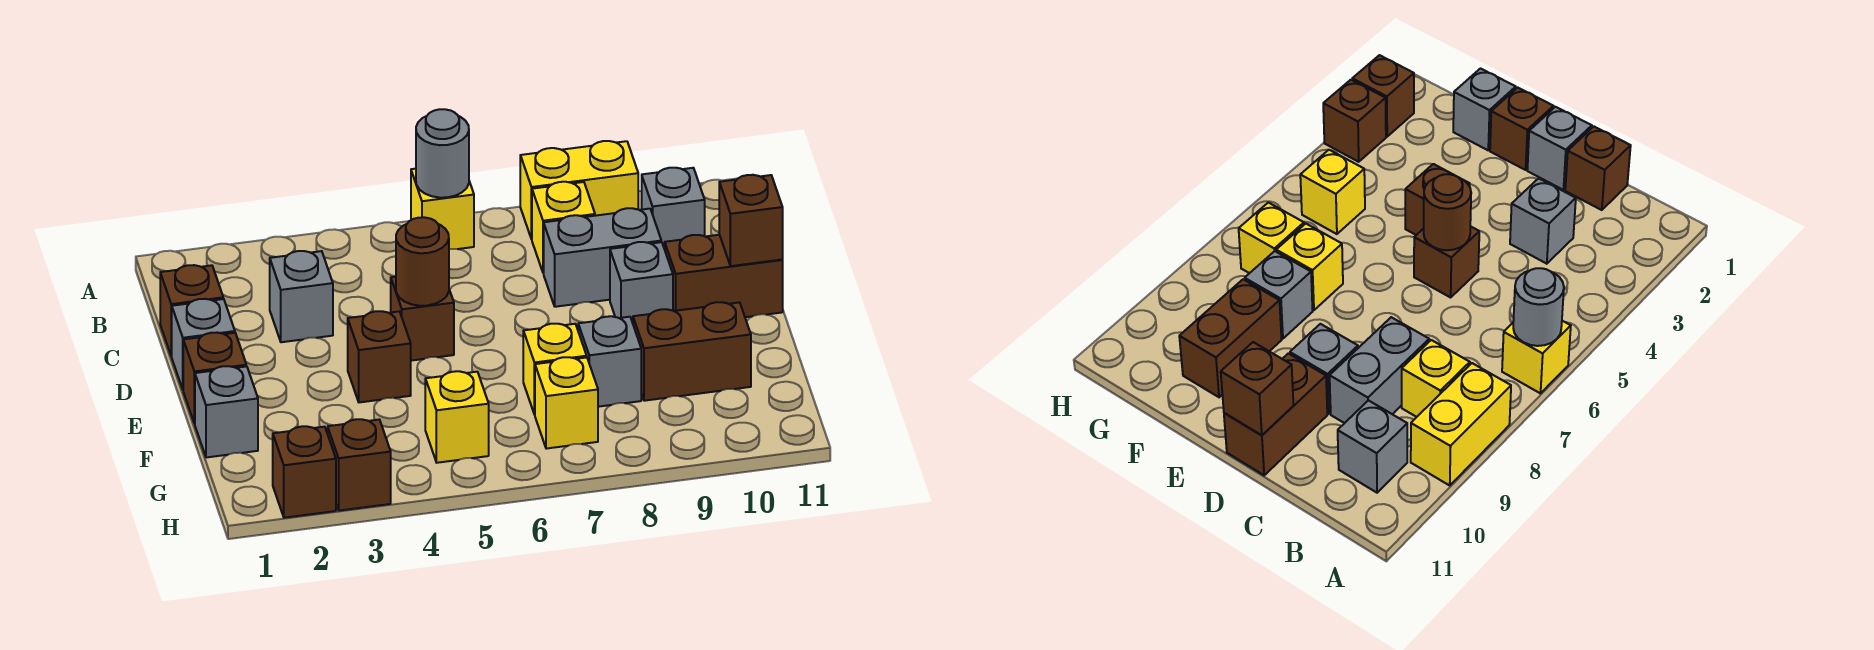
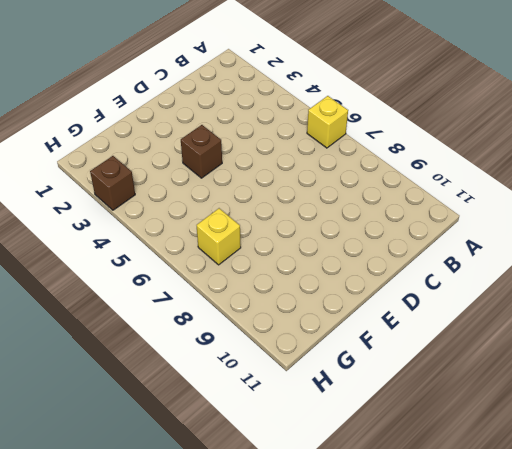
none -> yellow 1x2 brick [520,141,638,239]
none -> yellow 1x1 brick [532,182,595,273]
none -> grey 1x1 brick [642,168,705,249]

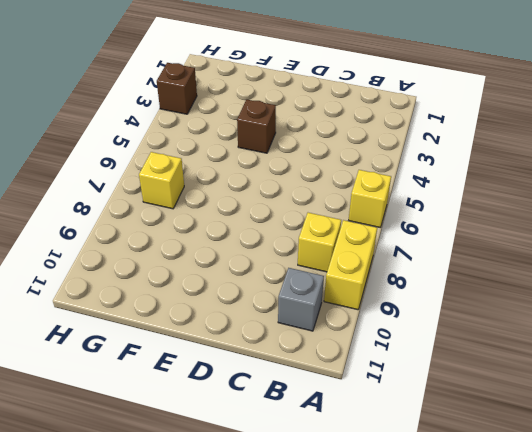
none -> brown 1x1 brick [160,265,223,356]
none -> grey 1x1 brick [270,251,333,342]
none -> grey 1x2 brick [544,208,661,307]

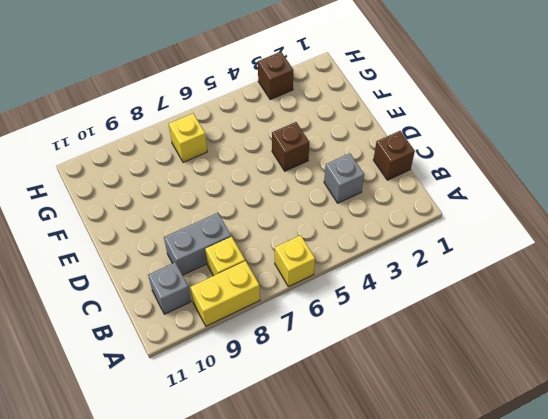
none -> grey 1x1 brick [171,299,235,389]
none -> brown 1x1 brick [391,277,454,361]
none -> grey 1x1 brick [610,242,673,323]

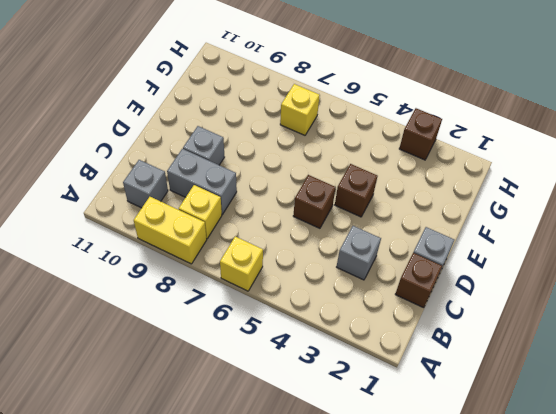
none -> brown 1x2 brick [665,235,783,317]
none -> brown 1x1 brick [183,333,246,424]
none -> grey 1x1 brick [195,366,258,458]

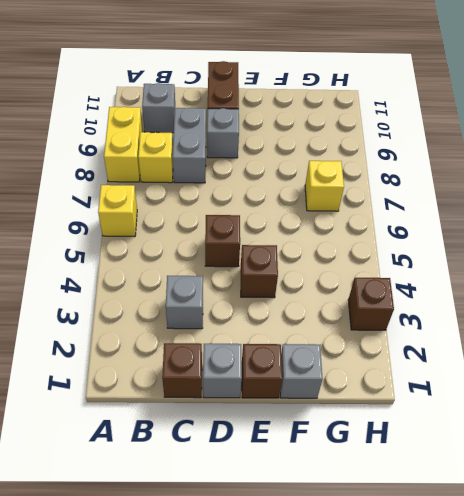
none -> yellow 1x1 brick [523,324,587,415]
none -> grey 1x1 brick [578,316,641,407]
none -> brown 1x2 brick [633,302,751,401]

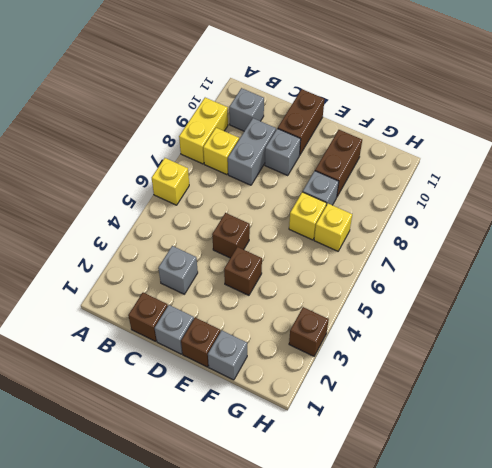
none -> yellow 1x1 brick [425,371,489,463]
none -> brown 1x1 brick [273,426,336,518]
none -> grey 1x1 round brick [416,109,469,198]

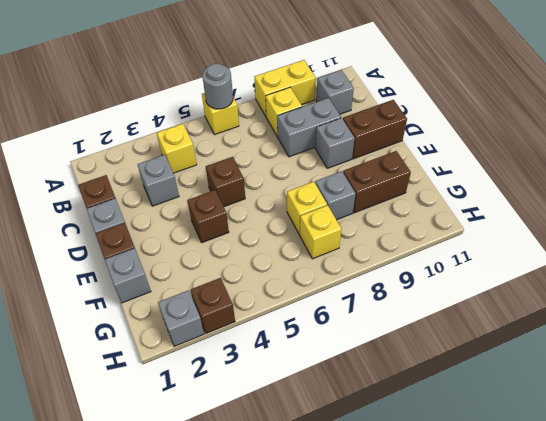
yellow 1x1 brick [157,124,197,173] -> yellow 1x1 brick moved to [425,371,489,463]
grey 1x1 brick [158,290,204,346] -> brown 1x1 brick [273,426,336,518]
none -> brown 1x1 round brick [396,217,449,306]
none -> brown 1x1 brick [719,175,783,266]

